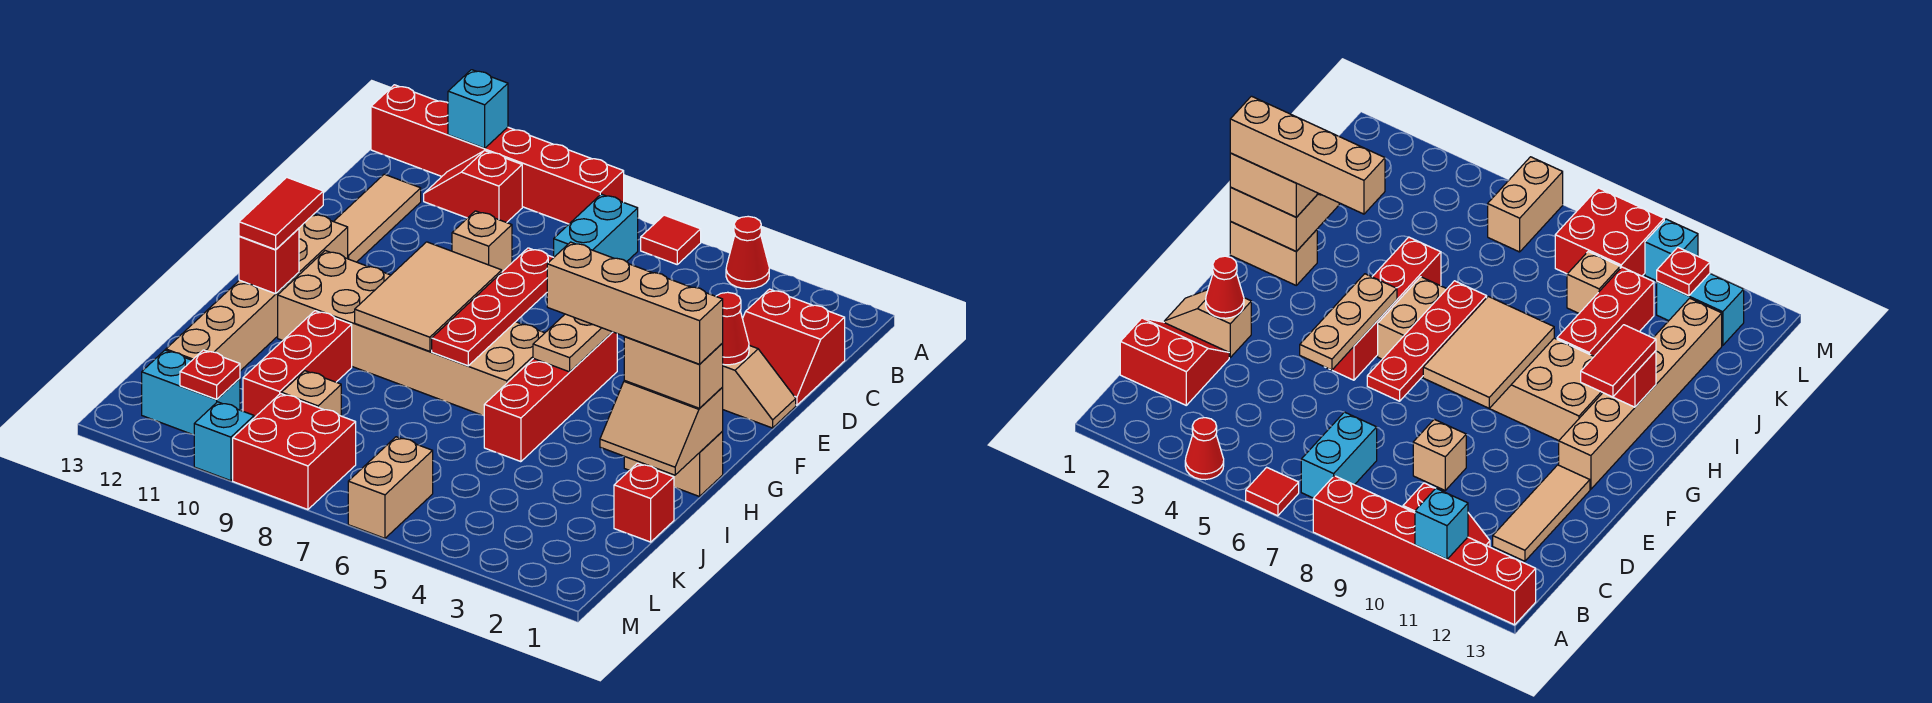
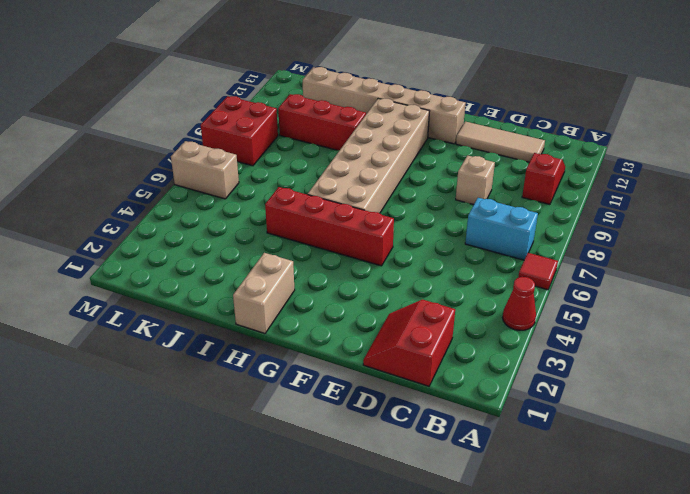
none -> red 1x6 brick [371,85,624,224]
none -> tan 1x2 slope [723,345,796,428]
none -> red 1x1 brick [614,463,674,542]
none -> tan 1x1 brick [282,371,341,416]

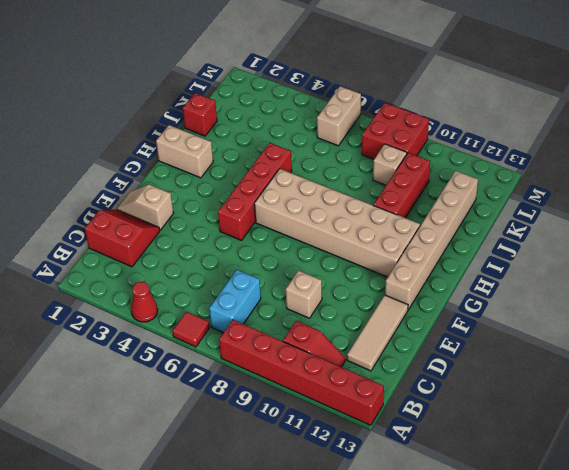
none -> cyan 1x2 brick [142,350,240,435]
none -> cyan 1x1 brick [194,402,254,481]
none -> cyan 1x1 brick [448,70,508,148]
none -> red 1x1 cone [716,292,749,365]

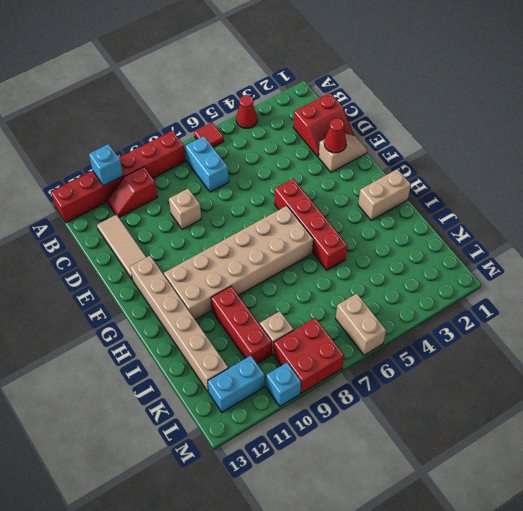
none -> red 1x1 brick [614,463,674,542]
none -> tan 1x3 plate [533,314,612,372]
none -> red 1x4 plate [432,248,554,366]
none -> tan 2x3 tile [355,242,502,351]

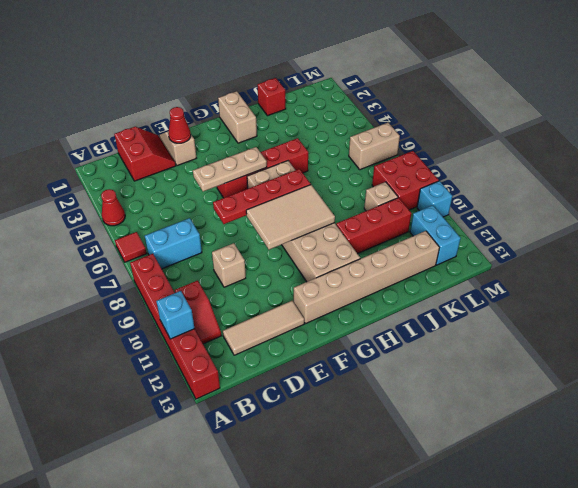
none -> tan 2x2 slope [600,381,723,475]
none -> red 1x1 brick [239,228,299,294]
none -> red 1x1 plate [180,350,240,399]
none -> red 1x2 tile [239,177,323,250]

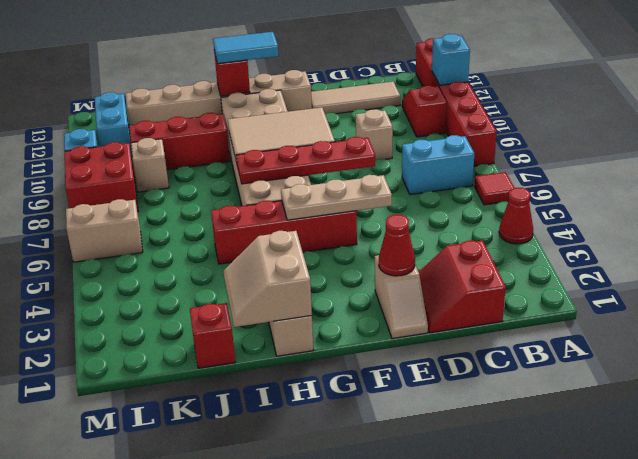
cyan 1x2 tile [213,32,279,63] -> red 1x2 tile [239,177,323,250]
none -> red 1x1 plate [180,350,240,399]
none -> tan 1x2 brick [624,337,723,408]
none -> tan 1x4 brick [547,242,723,364]

